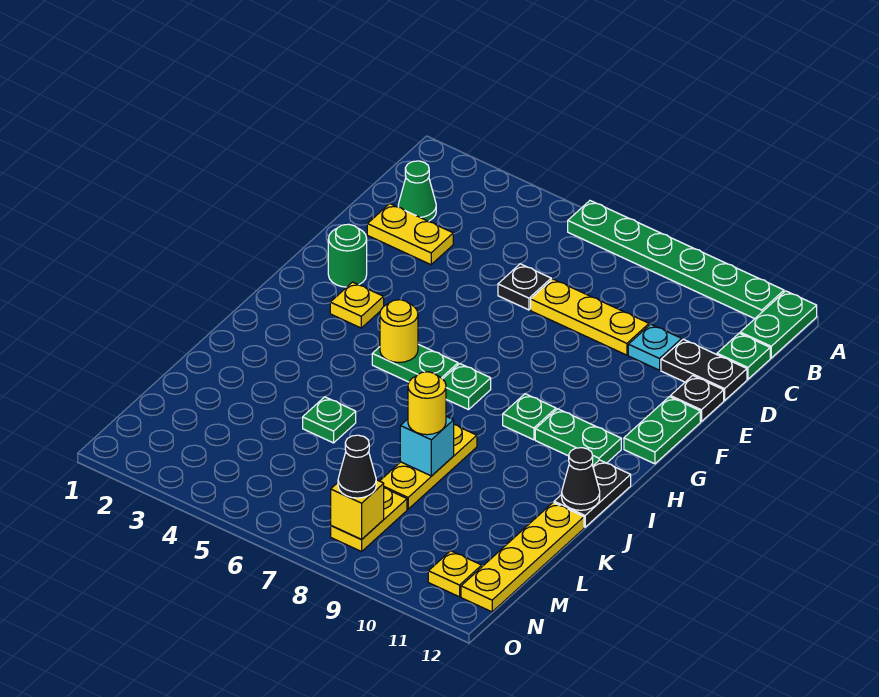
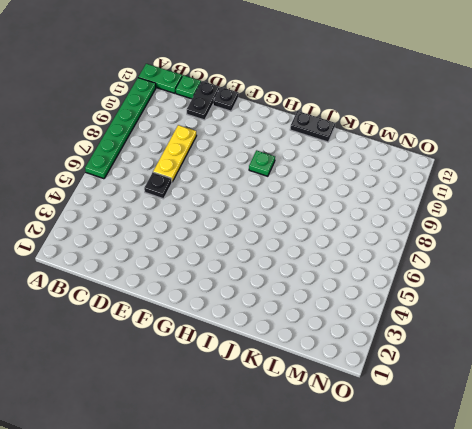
none -> green 1x1 cone [398,161,436,221]
none -> yellow 1x2 plate [367,204,453,265]
none -> cyan 1x1 plate [628,324,682,370]

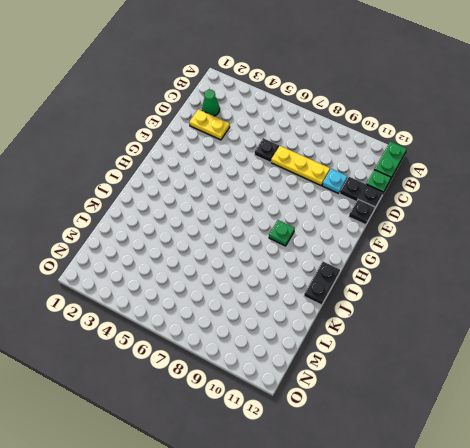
none -> green 1x6 plate [568,201,784,319]
none -> green 1x1 round brick [328,224,367,287]
none -> green 1x2 plate [624,397,700,464]

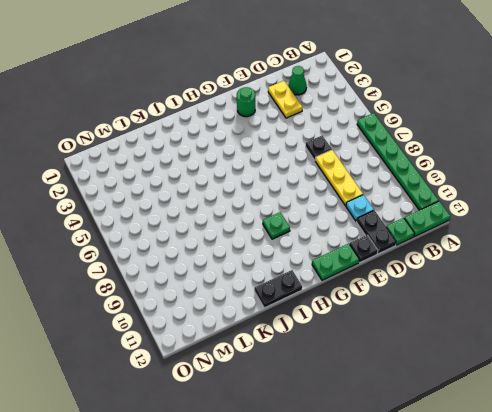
none -> yellow 1x1 plate [330,282,384,328]
none -> green 1x2 plate [372,344,458,382]
none -> green 1x1 plate [443,364,491,410]

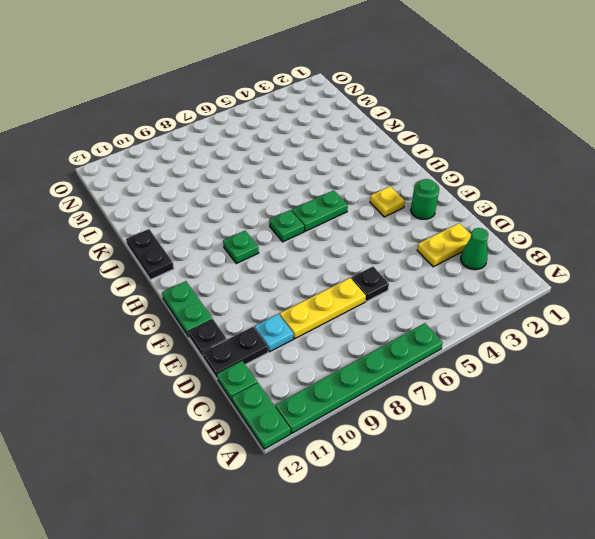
none -> green 1x2 plate [535,409,621,466]
none -> yellow 1x3 plate [380,425,477,509]
none -> green 1x1 plate [303,397,356,443]

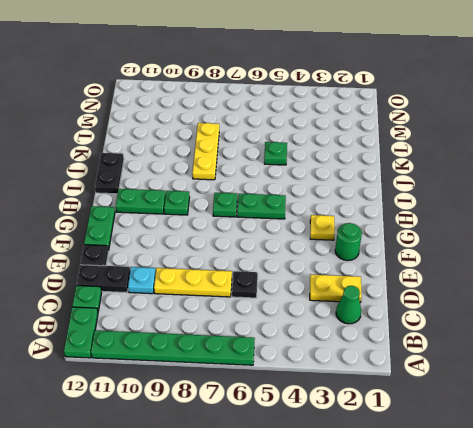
none -> yellow 1x4 plate [461,503,584,612]
none -> yellow 1x2 plate [331,488,407,552]
none -> yellow 1x1 plate [428,551,482,597]

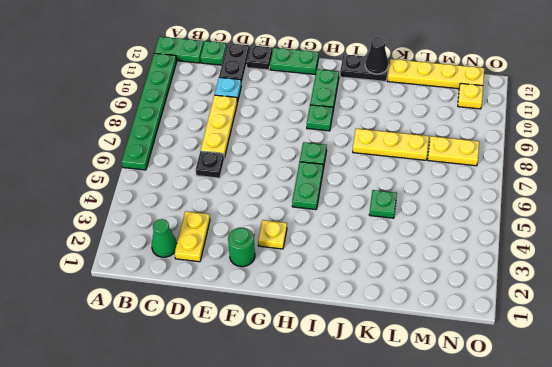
none -> yellow 1x1 round brick [380,300,418,362]
none -> cyan 1x1 brick [400,416,454,476]
none -> yellow 1x1 brick [331,480,384,539]

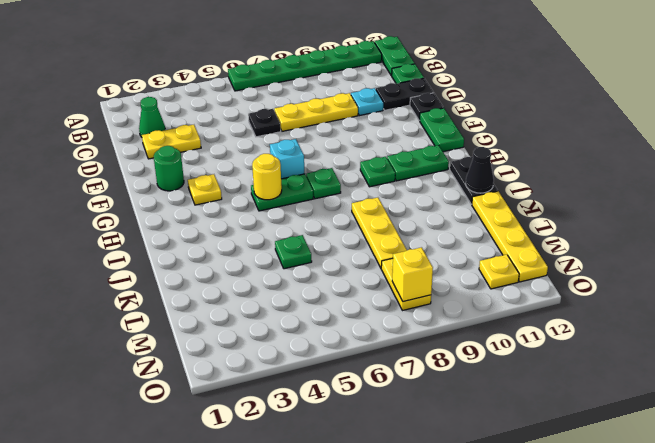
cyan 1x1 brick [270,139,305,179] -> cyan 1x1 brick moved to [400,416,454,476]
none -> yellow 1x1 round brick [408,372,446,435]
none -> black 1x1 cone [338,435,376,498]

